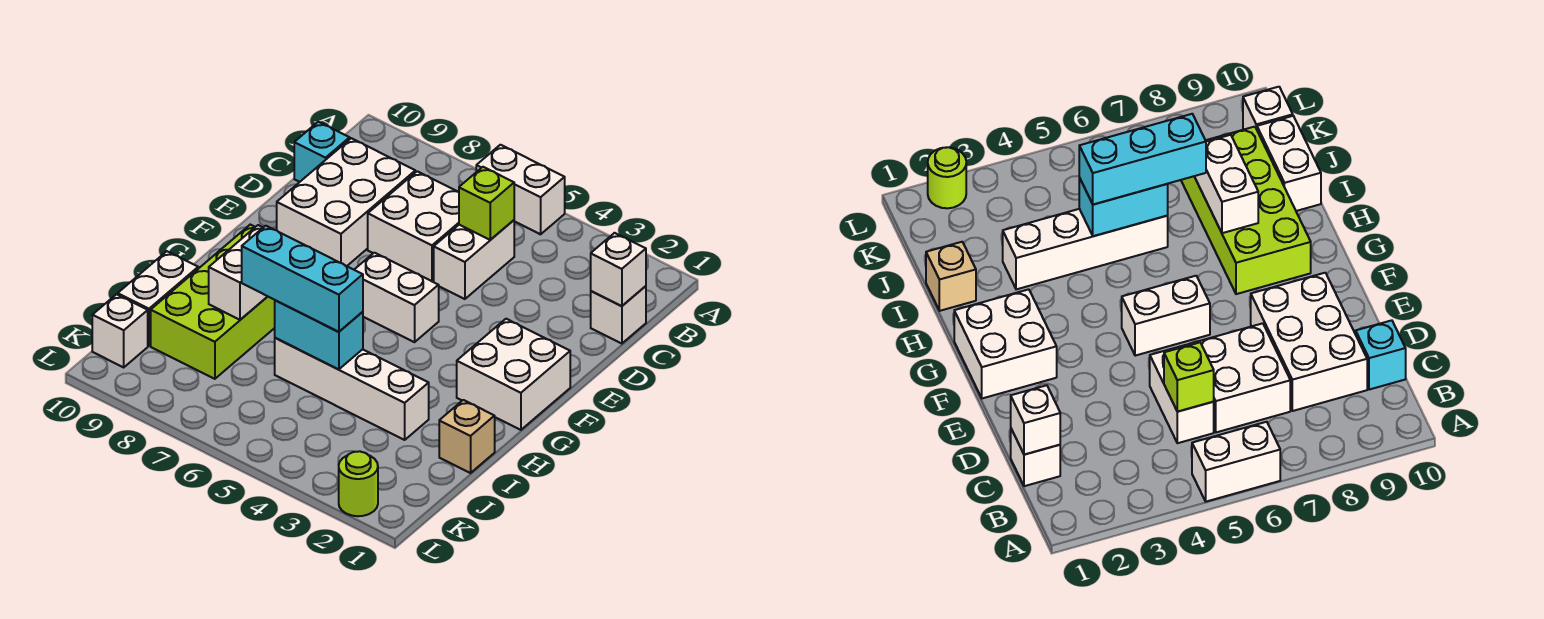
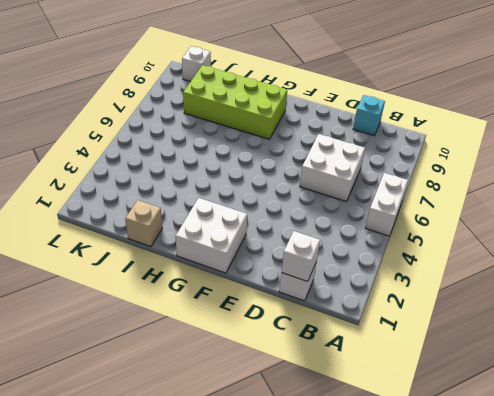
none -> white 1x2 brick [434,220,514,299]
none -> white 2x3 brick [277,138,415,266]
none -> white 1x2 brick [354,253,439,342]

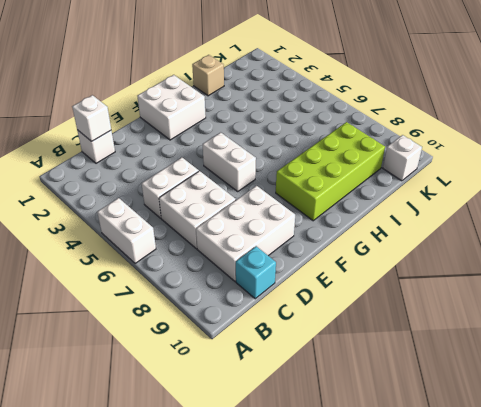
none -> white 1x4 brick [275,338,429,440]
none -> white 1x2 brick [118,251,198,346]
none -> lime 1x1 round brick [339,451,378,516]

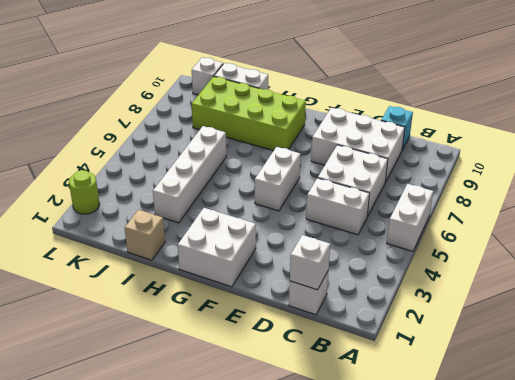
none -> lime 1x1 brick [459,167,514,240]
none -> white 1x2 brick [209,225,268,320]
none -> cyan 1x2 brick [275,300,363,370]

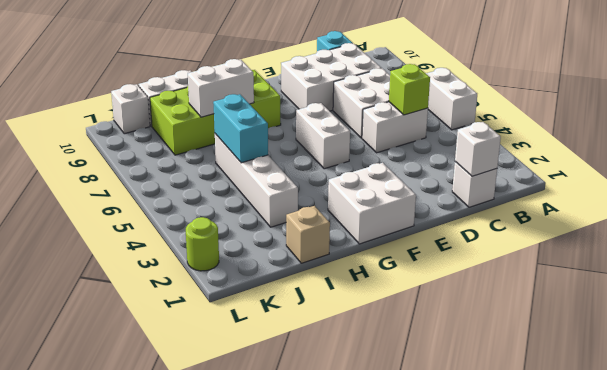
none -> cyan 1x3 brick [242,226,363,332]

